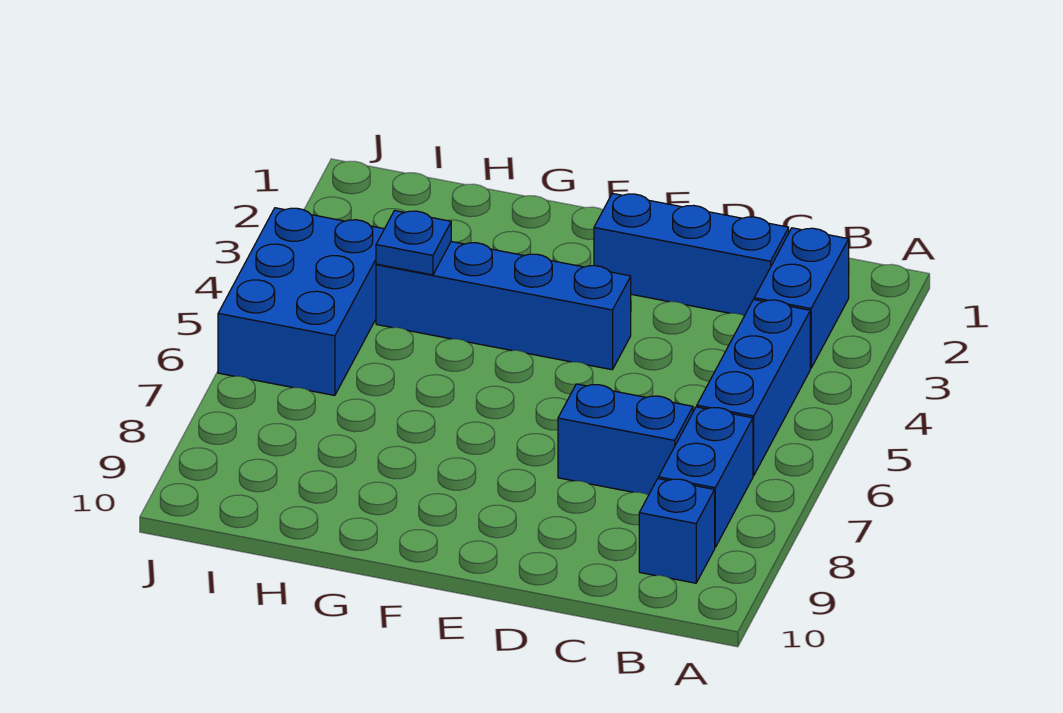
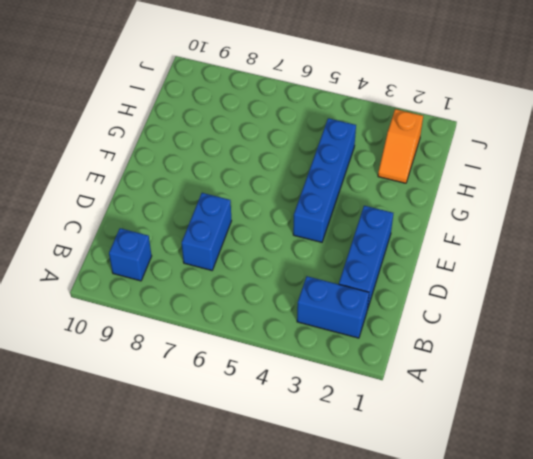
orange 1x2 slope [378,109,423,183] -> none
none -> blue 1x3 brick [697,300,810,476]
none -> blue 1x2 brick [658,407,753,547]

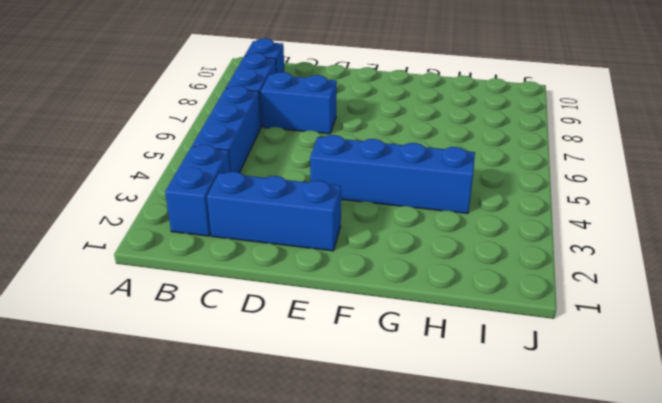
none -> blue 2x3 brick [218,208,384,396]
none -> blue 1x1 plate [376,211,451,275]

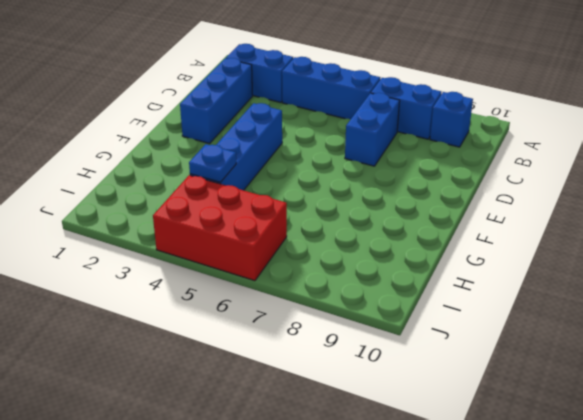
red 2x3 brick [153,175,287,281] -> blue 2x3 brick [218,208,384,396]

